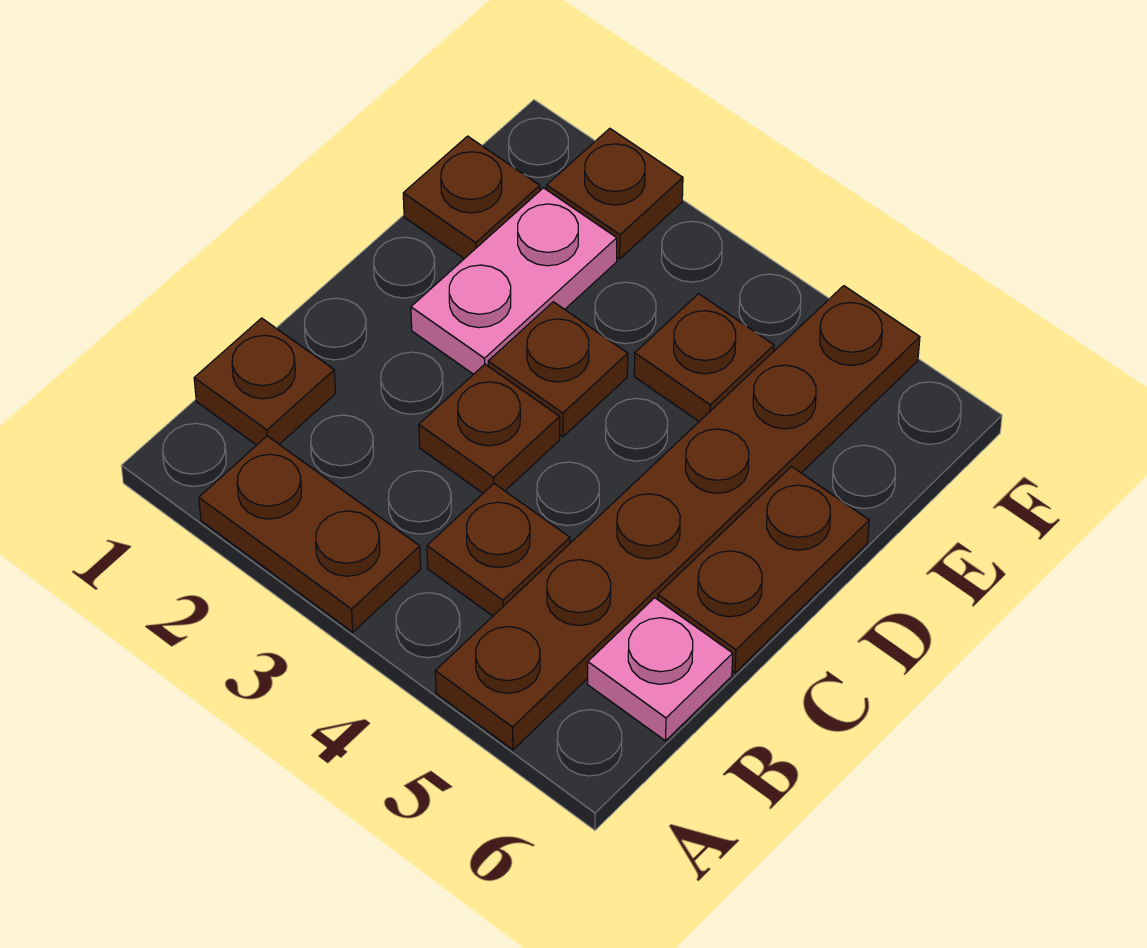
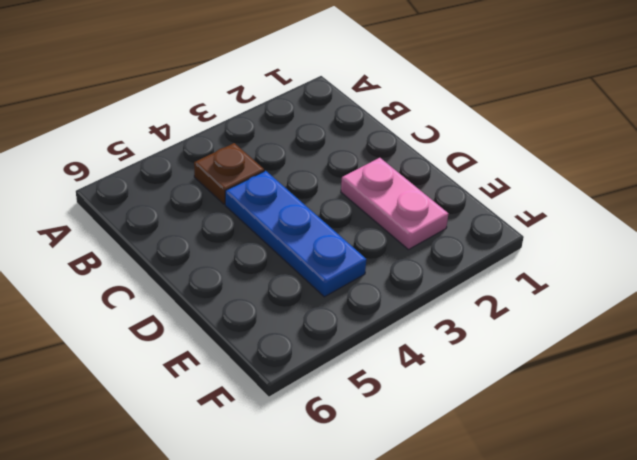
blue 1x3 plate [225,171,366,297] -> brown 1x1 plate [634,294,774,421]
none -> brown 1x2 plate [199,436,421,632]
none -> brown 1x6 plate [435,286,920,750]
none -> brown 1x1 plate [194,318,336,445]

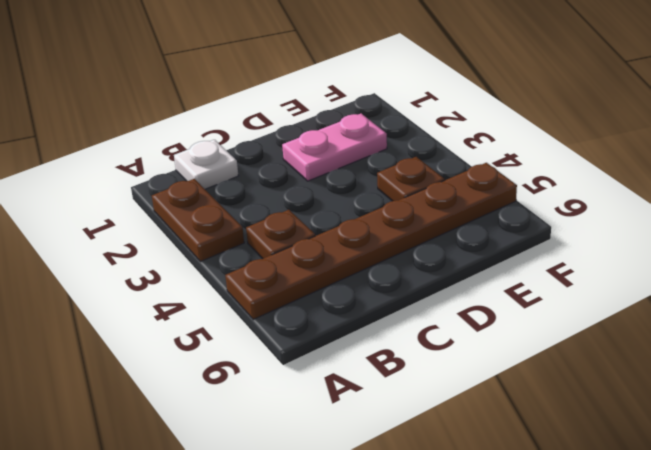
white 1x1 plate [174,140,238,189] -> brown 1x1 plate [194,318,336,445]
none -> pink 1x1 plate [588,598,733,741]
none -> brown 1x1 plate [419,364,560,493]
none -> brown 1x2 plate [658,467,869,673]

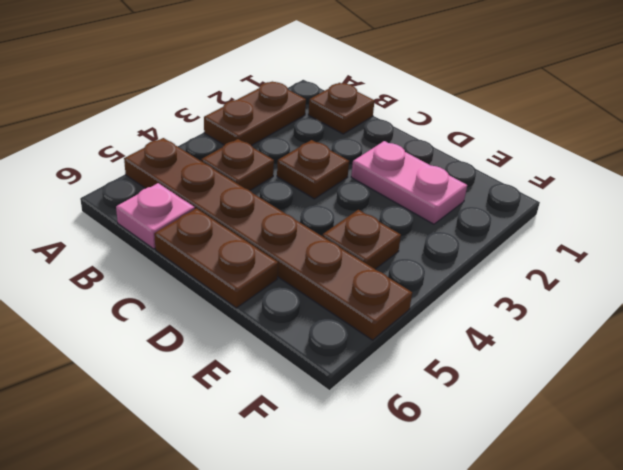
none -> brown 1x1 plate [488,302,628,437]
none -> brown 1x1 plate [403,136,540,259]
none -> brown 1x1 plate [547,128,683,259]

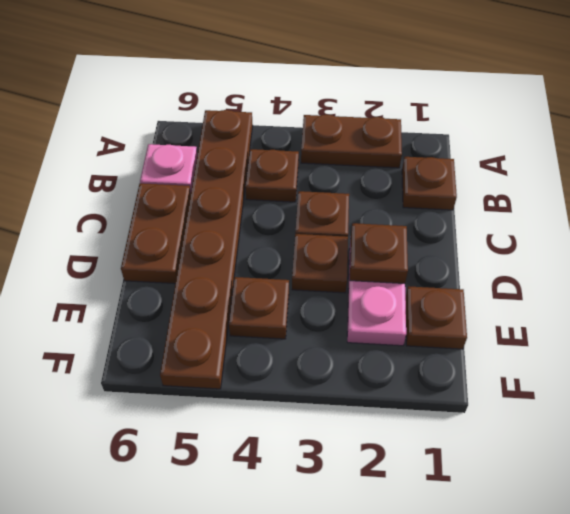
brown 1x1 plate [350,223,408,283] -> brown 1x1 plate moved to [547,128,683,259]

